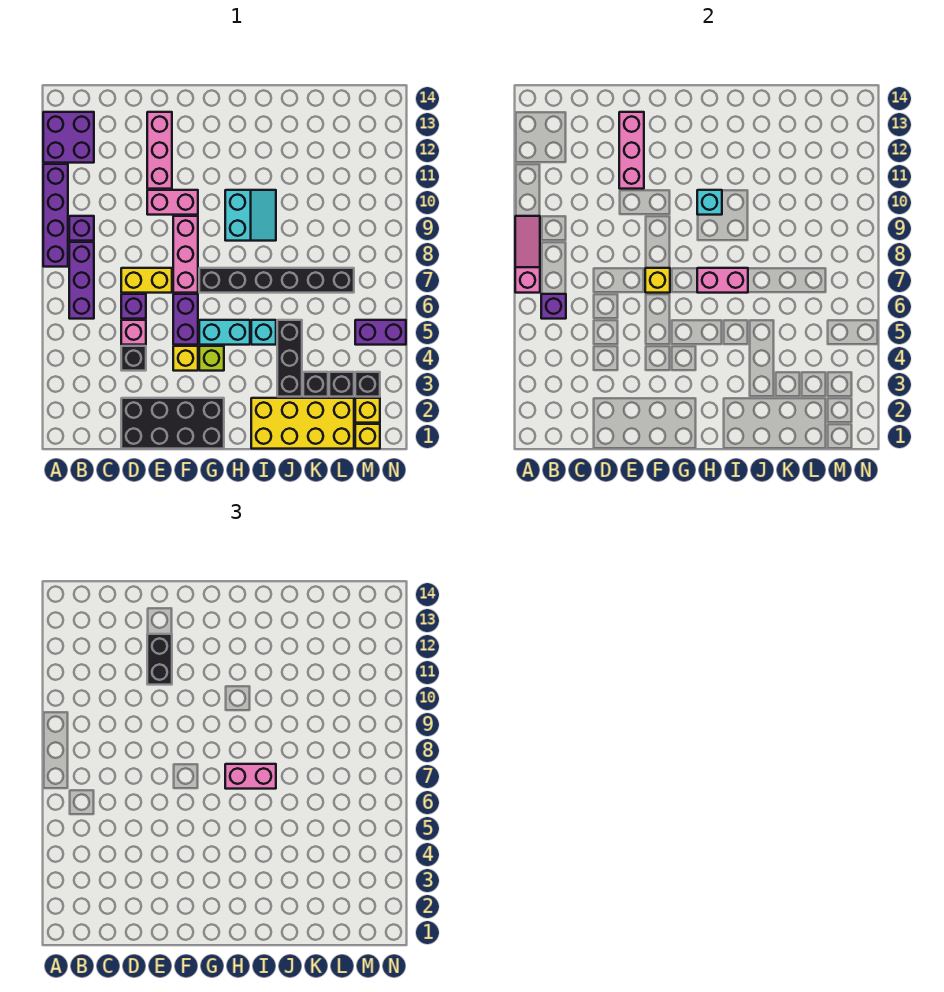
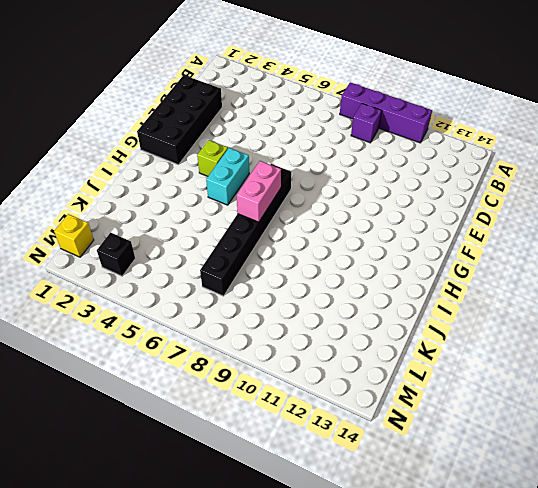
none -> purple 2x2 brick [43,112,94,163]
none -> purple 1x3 brick [69,242,94,319]
none -> black 1x1 brick [121,346,146,371]
none -> pink 1x1 brick [121,320,146,345]

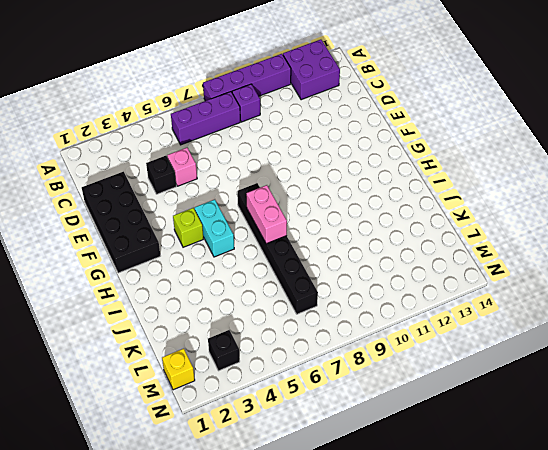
none -> purple 1x1 brick [121,294,146,319]
none -> yellow 1x2 brick [121,268,172,293]
none -> pink 1x2 brick [147,190,198,215]
none -> pink 1x3 brick [147,112,172,189]

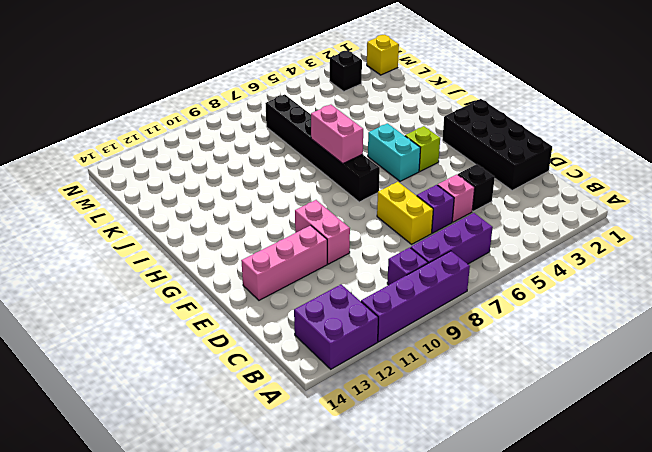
none -> yellow 1x1 brick [173,346,198,371]
none -> purple 1x2 brick [173,294,198,345]
none -> pink 1x3 brick [173,216,198,293]
none -> cyan 2x2 slope [225,190,276,241]

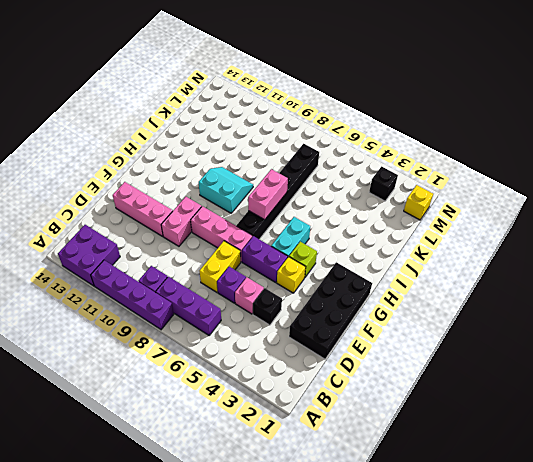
none -> yellow 2x4 brick [251,398,354,449]
none -> cyan 1x1 brick [251,320,276,345]
none -> black 1x3 brick [277,320,302,397]
none -> black 1x1 brick [303,372,328,397]

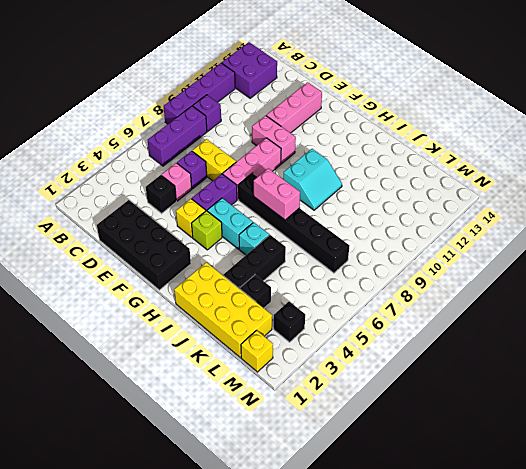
none -> black 1x1 brick [329,372,354,397]
none -> yellow 1x1 brick [355,398,380,423]
none -> purple 1x2 brick [355,320,406,345]
none -> pink 1x3 slope [515,216,540,293]

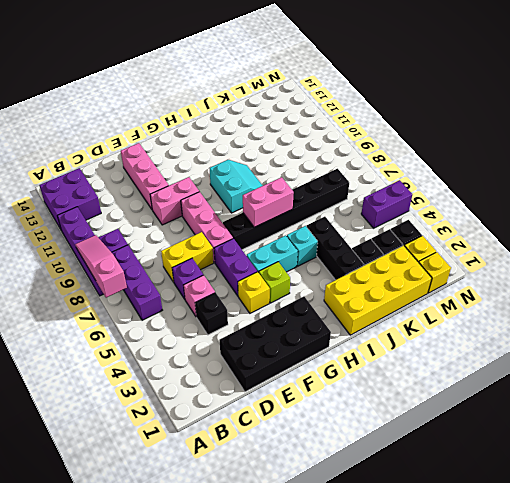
none -> purple 1x1 brick [541,294,566,319]
none -> pink 1x3 brick [619,112,644,189]
none -> yellow 1x1 brick [645,268,670,293]
none -> cyan 1x1 brick [697,190,722,215]

